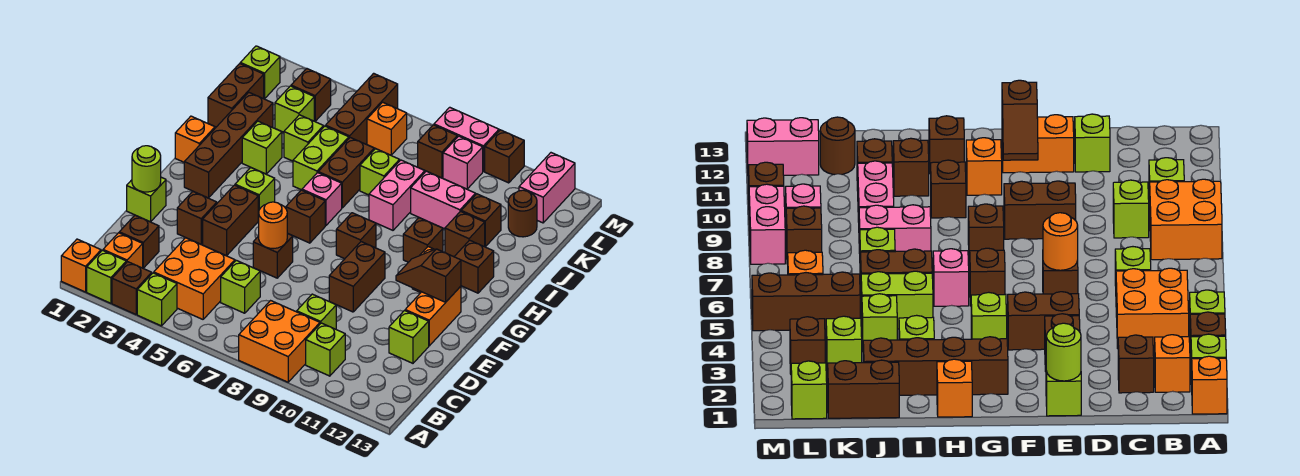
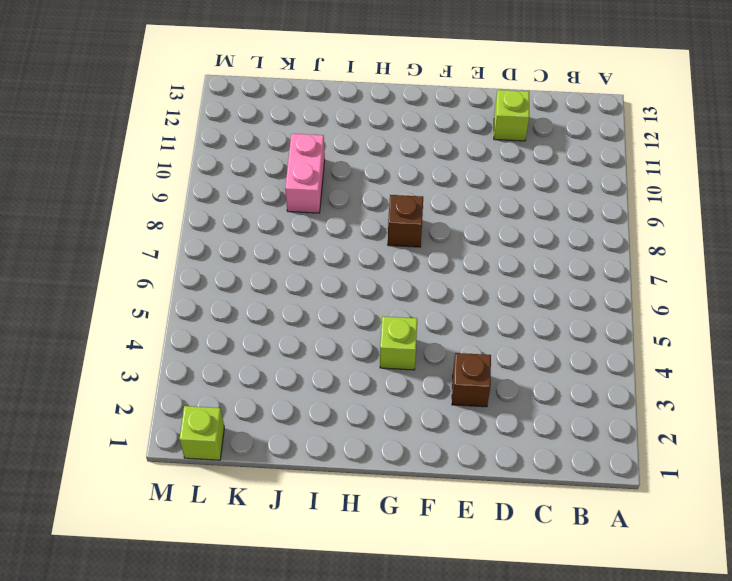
none -> orange 1x1 brick [61,239,101,292]
none -> lime 1x1 brick [87,250,126,303]
none -> brown 1x1 brick [112,262,152,314]
none -> lime 1x1 brick [137,273,177,326]

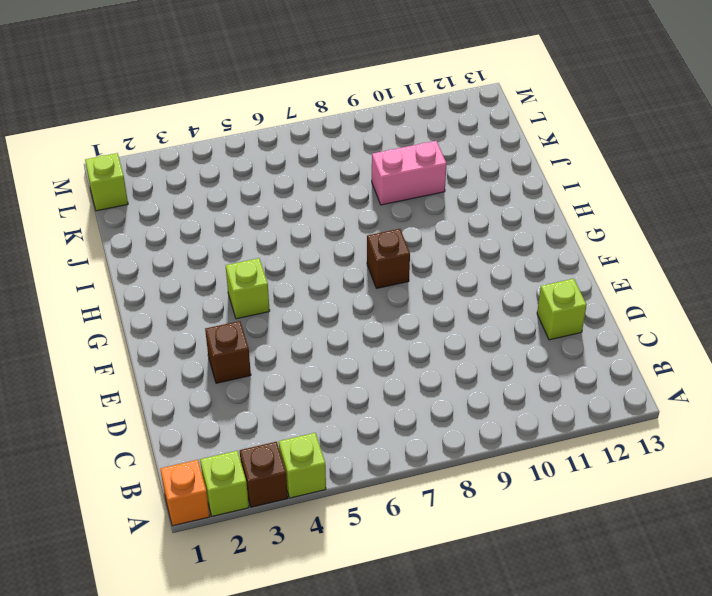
none -> orange 2x2 brick [239,301,320,382]
none -> orange 1x1 brick [103,233,143,268]
none -> orange 2x2 brick [154,238,235,319]
none -> lime 1x1 brick [306,323,345,376]

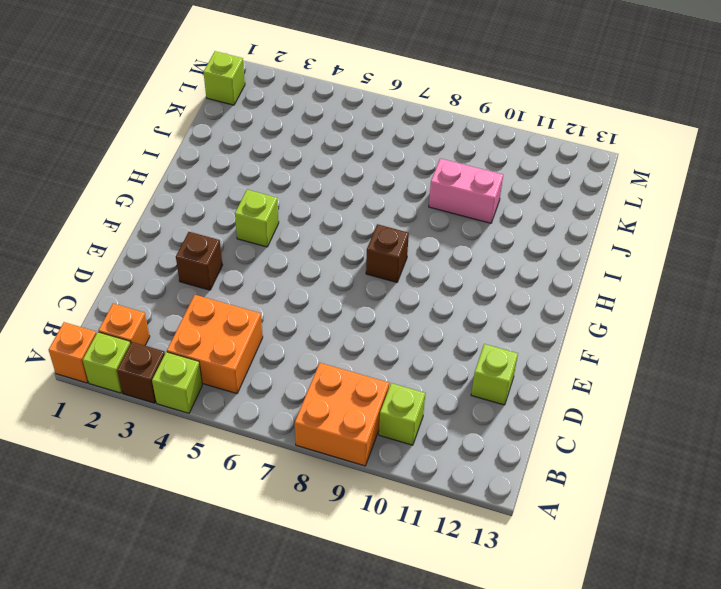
none -> brown 1x1 brick [119,215,159,268]
none -> lime 1x1 brick [221,260,260,313]
none -> lime 1x1 brick [297,294,336,329]
none -> lime 1x1 brick [127,177,166,222]

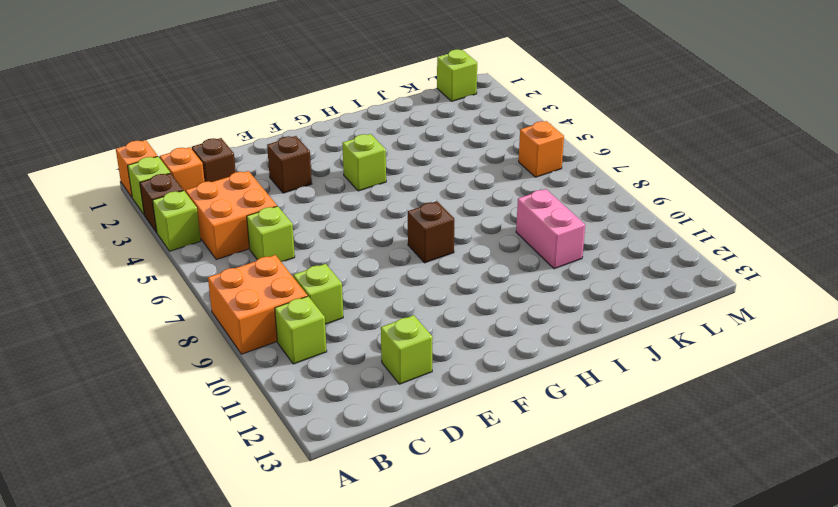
none -> lime 1x1 brick [127,177,166,222]
none -> brown 1x2 brick [203,185,258,256]
none -> brown 1x1 brick [253,234,293,278]
none -> brown 1x2 brick [329,242,385,312]

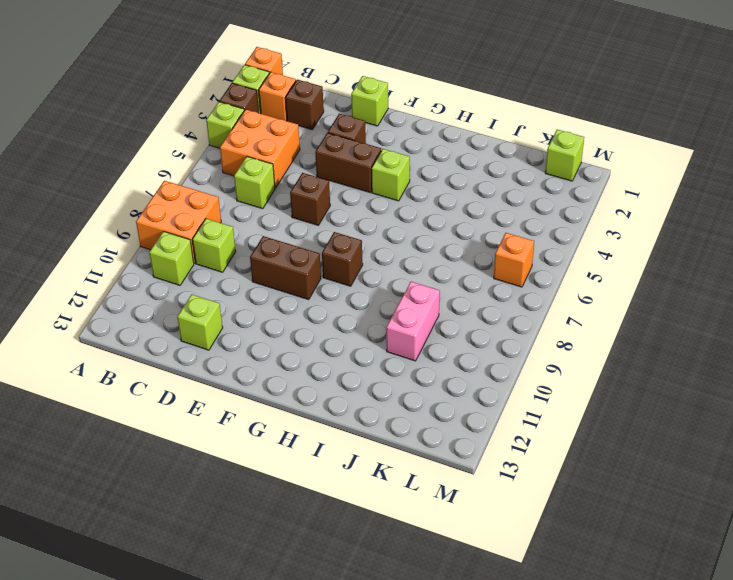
none -> orange 1x2 brick [405,286,461,346]
none -> brown 1x4 brick [184,92,273,198]
none -> brown 1x1 brick [286,190,325,243]
none -> orange 1x1 brick [966,138,1002,195]

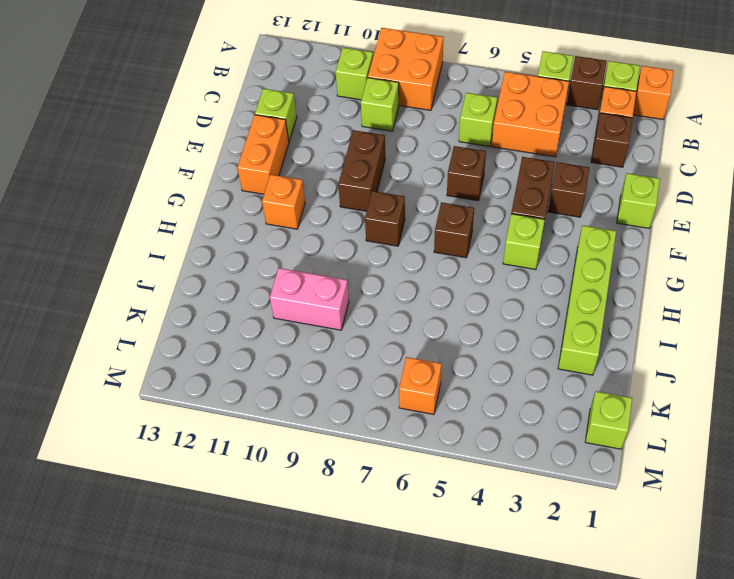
lime 1x4 brick [558,225,616,375] -> brown 1x4 brick [184,92,273,198]
none -> orange 1x1 brick [175,116,215,162]
none -> pink 1x1 brick [302,173,342,225]
none -> brown 1x1 brick [403,218,443,262]
none -> brown 1x1 brick [454,240,494,293]

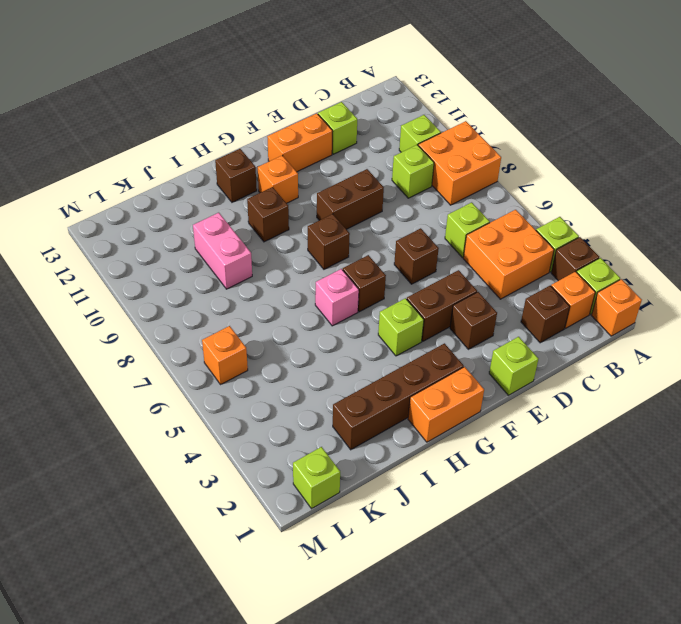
orange 1x2 brick [408,367,484,442] -> orange 1x1 brick [175,116,215,162]
none -> lime 1x1 brick [242,121,282,174]
none -> lime 1x2 brick [293,126,349,190]
none -> brown 1x2 brick [318,138,374,208]
none -> pink 1x2 brick [369,160,425,230]

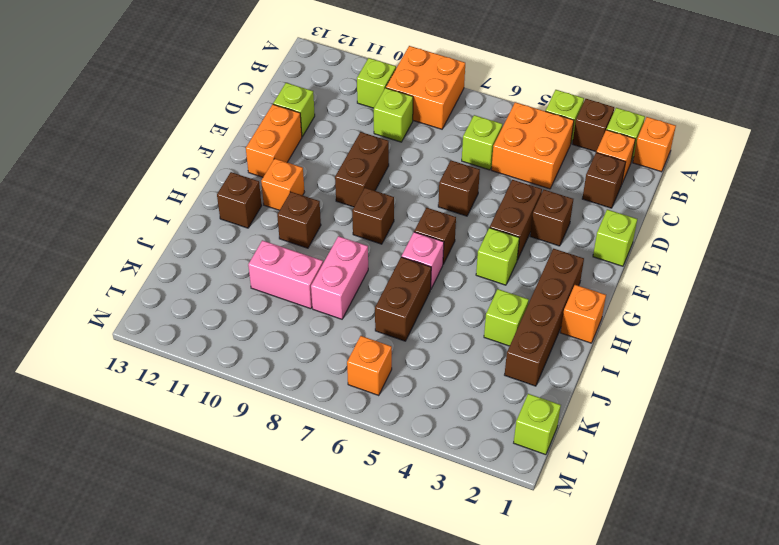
none -> lime 1x2 brick [293,126,349,190]
none -> brown 1x1 brick [445,211,485,257]
none -> brown 1x2 brick [208,64,264,127]
none -> lime 1x1 brick [284,115,324,161]

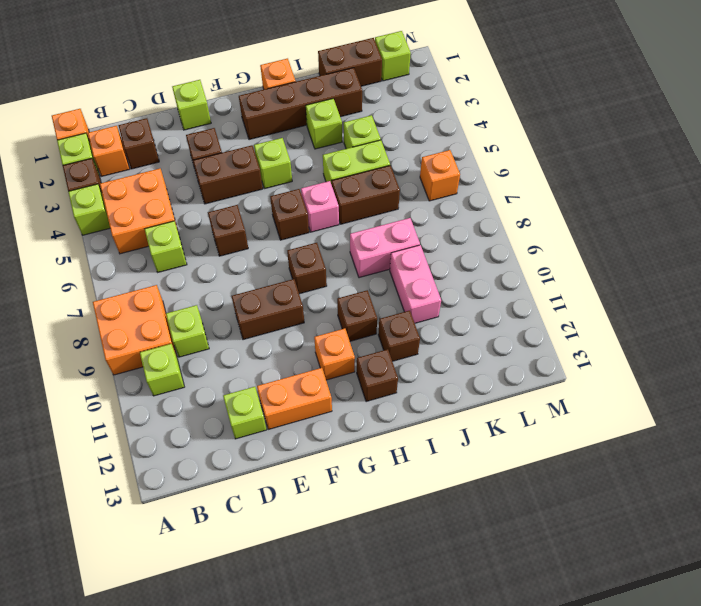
none -> lime 1x1 brick [360,149,400,195]
none -> brown 1x1 brick [461,194,501,247]
none -> lime 1x1 brick [275,86,314,132]
none -> brown 1x3 brick [326,73,398,144]

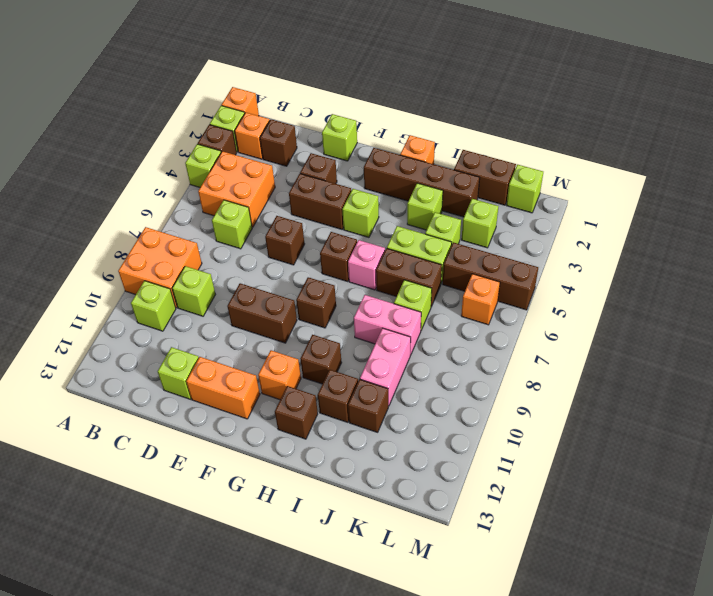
none -> brown 1x1 round brick [508,190,537,237]
none -> brown 1x1 brick [291,68,331,121]
none -> brown 1x1 brick [418,125,457,178]
none -> pink 1x1 brick [443,136,483,189]

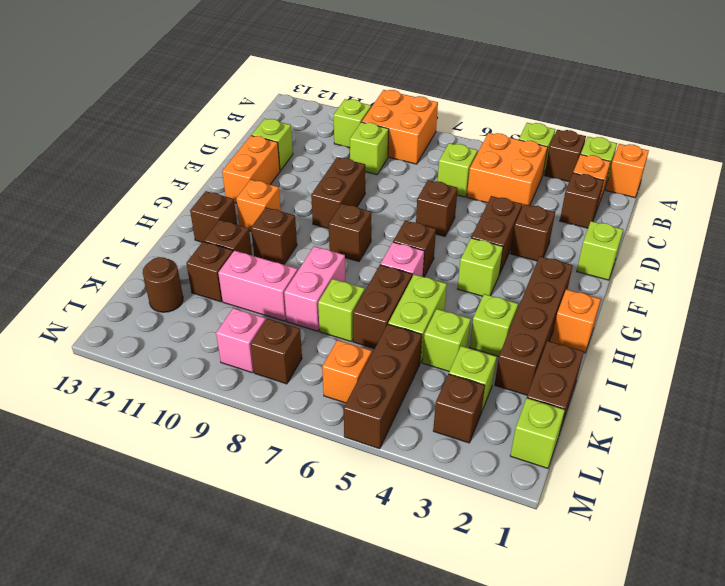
none -> pink 1x2 brick [519,153,575,223]
none -> pink 1x2 brick [434,107,499,172]
none -> brown 1x1 brick [485,130,524,183]
none -> lime 1x1 round brick [132,146,161,192]

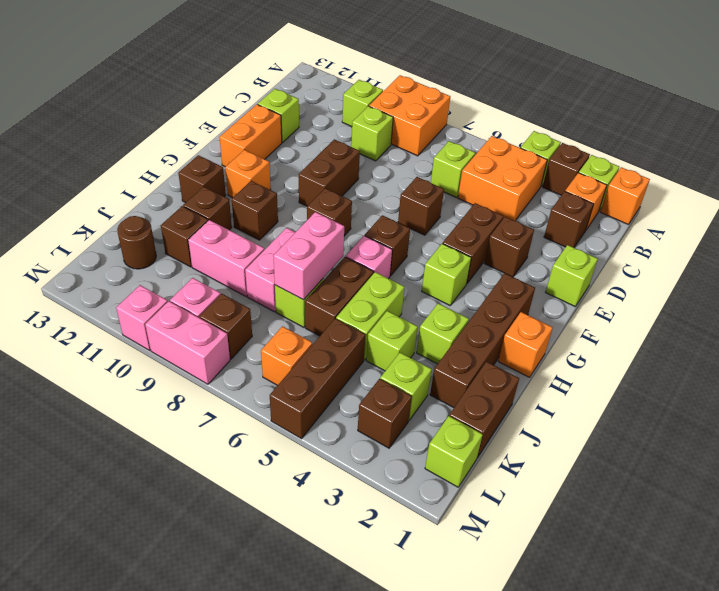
pink 1x2 brick [273,212,344,300] -> pink 1x2 brick moved to [519,153,575,223]
pink 1x1 brick [116,285,168,350] -> brown 1x1 brick [485,130,524,183]
none -> lime 1x1 round brick [132,146,161,192]
none -> orange 1x1 round brick [258,202,288,249]
none -> brown 1x2 slope [396,249,461,302]

